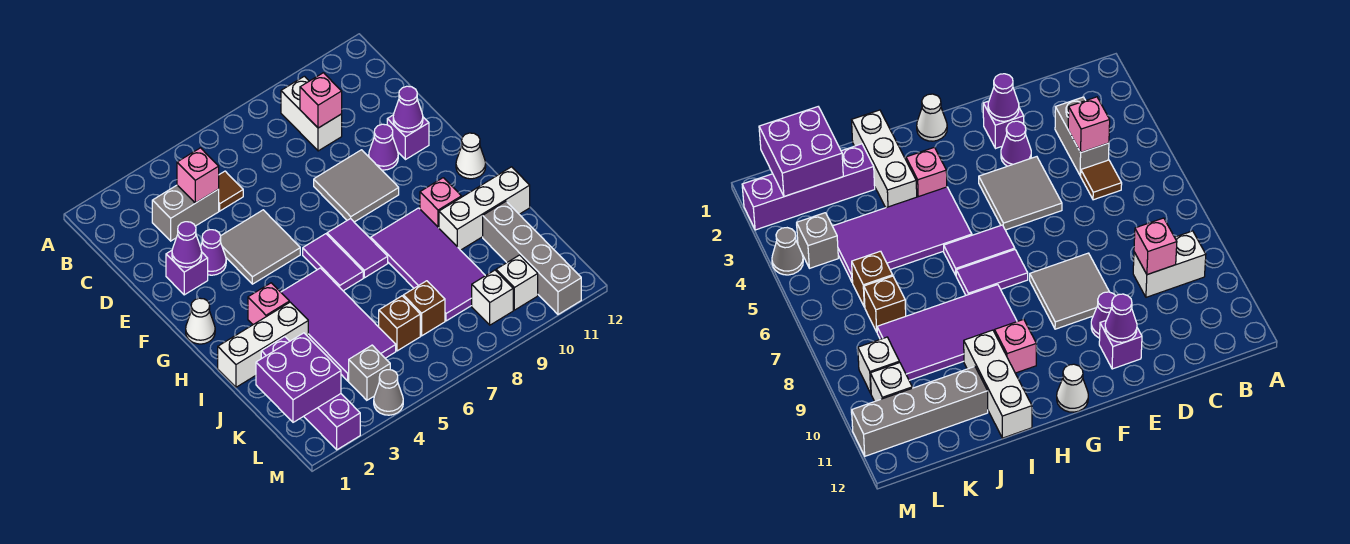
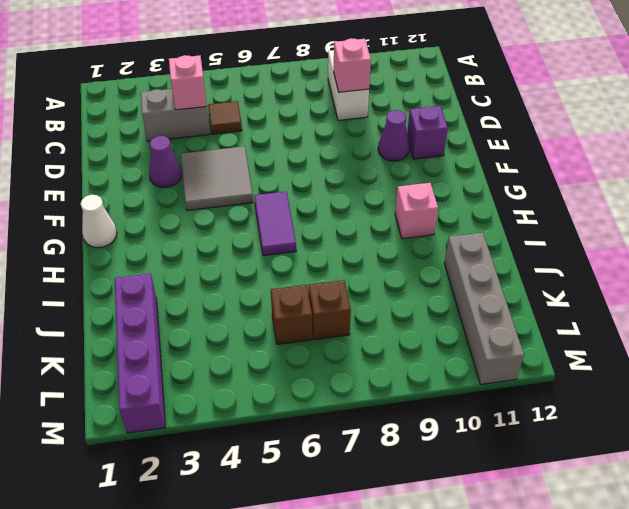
none -> purple 1x1 brick [166,251,208,295]
none -> grey 2x2 tile [314,150,399,222]
none -> purple 1x2 tile [327,218,388,278]
none -> white 1x1 cone [456,133,486,179]

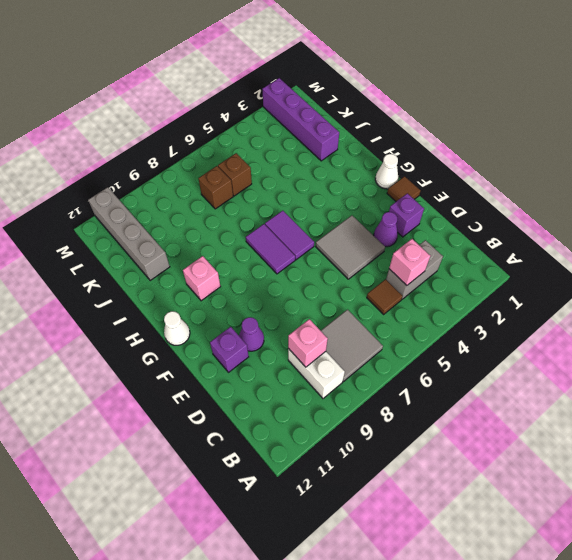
grey 2x2 tile [321,310,383,382] -> grey 2x2 tile moved to [314,150,399,222]
brown 1x1 tile [387,176,421,201] -> none
none -> pink 1x1 brick [248,283,289,325]
none -> purple 2x4 tile [281,268,396,381]
none -> purple 2x4 tile [371,208,485,321]
none -> white 1x3 brick [218,302,308,387]

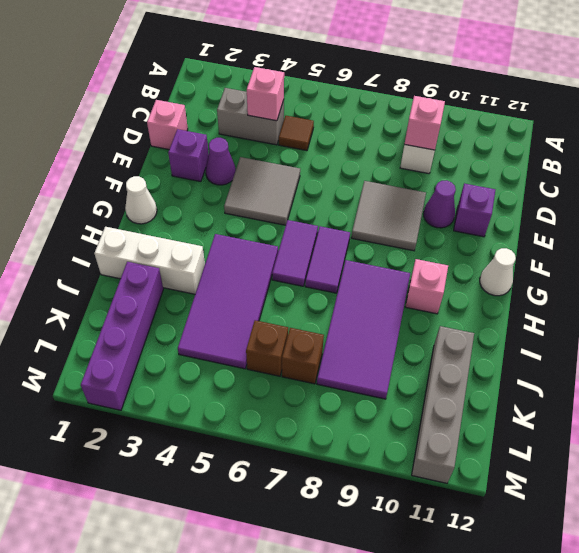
pink 1x1 brick [147,100,188,149] -> pink 1x1 brick moved to [248,283,289,325]
none -> white 1x3 brick [439,167,530,250]
none -> grey 1x1 brick [349,345,390,400]
none -> white 1x1 brick [472,270,513,325]
none -> white 1x1 brick [496,255,538,310]

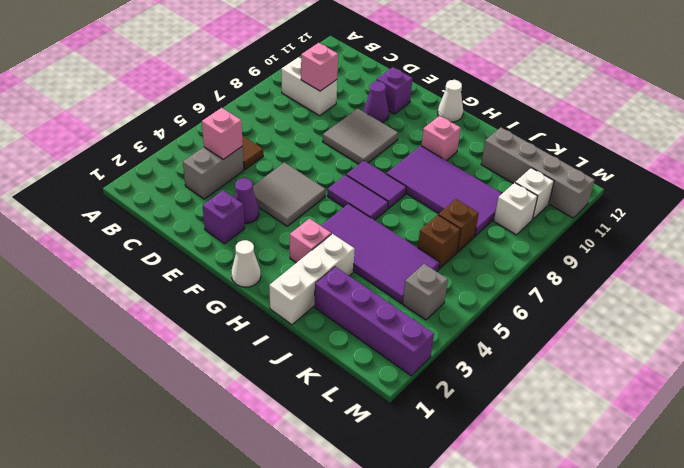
none -> white 1x3 brick [439,167,530,250]
none -> grey 1x1 cone [374,370,403,415]
none -> purple 1x1 cone [172,222,202,267]
none -> purple 1x1 cone [393,86,423,132]

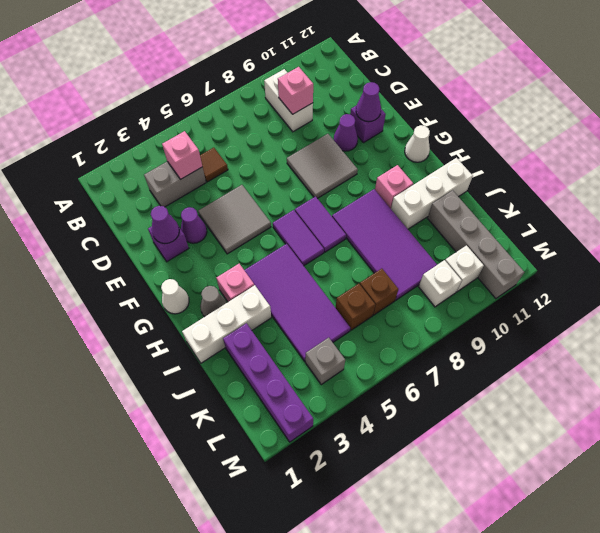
grey 1x1 cone [200,286,227,317] -> grey 1x1 cone moved to [374,370,403,415]
none -> purple 2x2 brick [256,333,341,422]

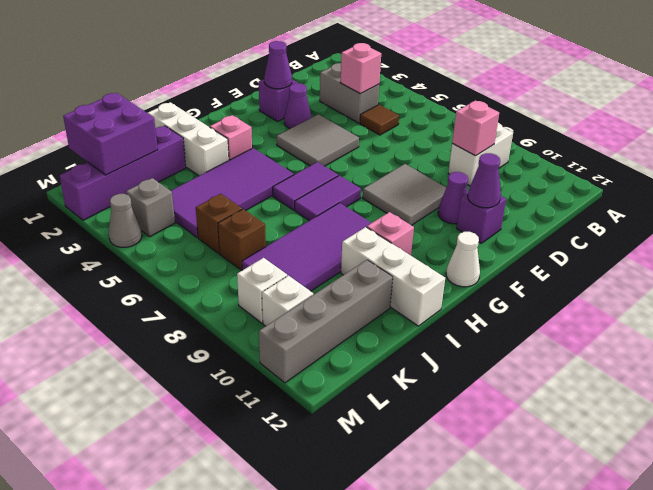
none -> white 1x1 cone [186,298,215,344]

